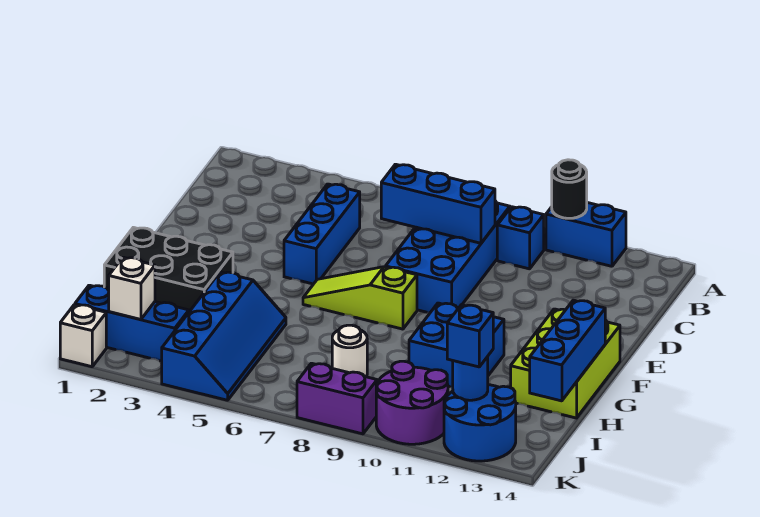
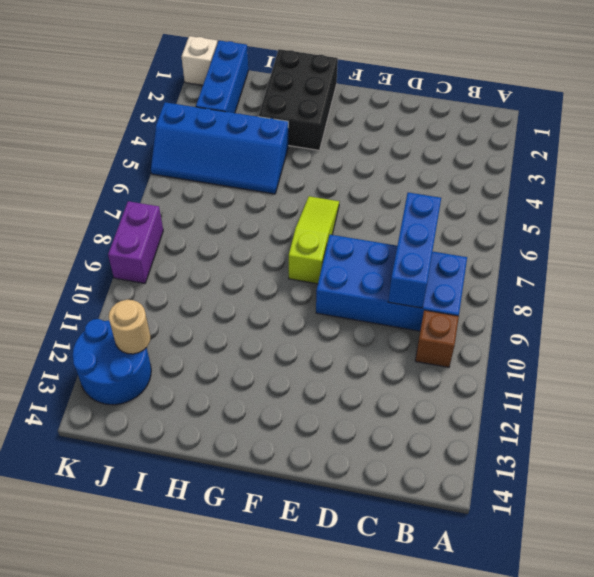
brown 1x1 brick [415,310,459,367] -> blue 1x1 brick [497,207,544,269]
tan 1x1 round brick [109,300,151,354] -> blue 1x1 round brick [453,357,488,400]
none -> blue 1x2 brick [546,203,626,266]
none -> blue 1x3 brick [284,184,360,284]
none -> lime 2x3 brick [511,309,620,418]

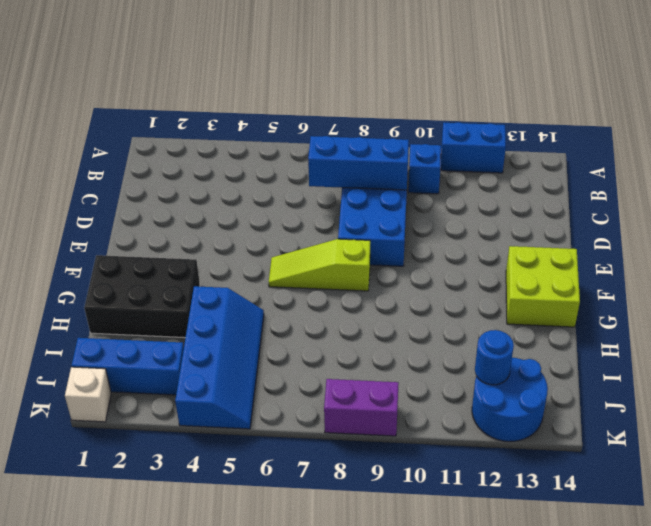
lime 2x2 brick [506,246,580,327] -> lime 2x3 brick [511,309,620,418]
none -> blue 1x3 brick [284,184,360,284]
none -> blue 2x2 brick [409,303,504,387]
none -> white 1x1 round brick [332,325,367,377]

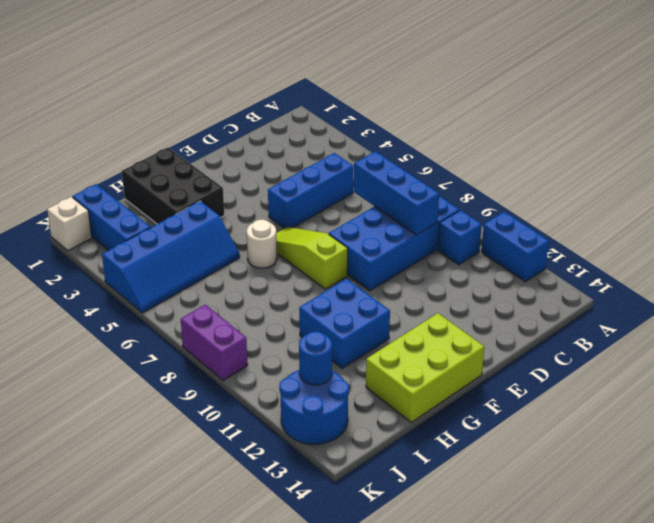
white 1x1 round brick [247,220,277,268] -> white 1x1 round brick moved to [332,325,367,377]
none -> purple 2x2 round brick [376,361,448,444]
none -> black 1x1 round brick [552,160,587,218]
none -> blue 1x3 brick [530,300,605,401]

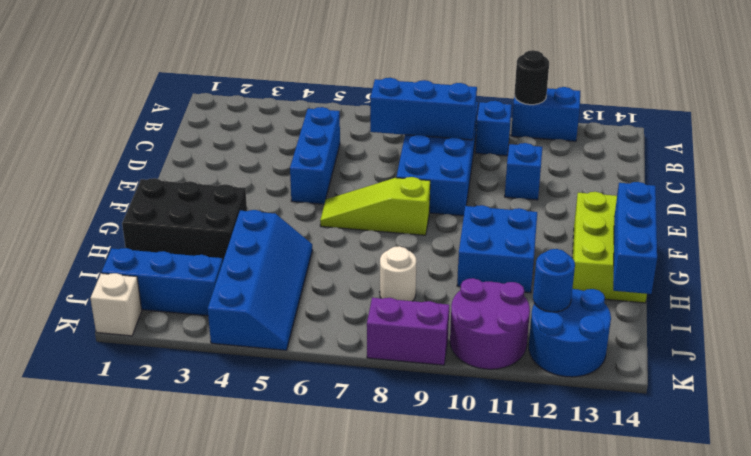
blue 1x1 brick [505,143,542,200] -> blue 1x1 brick moved to [447,305,493,367]
none -> white 1x1 brick [109,257,155,320]

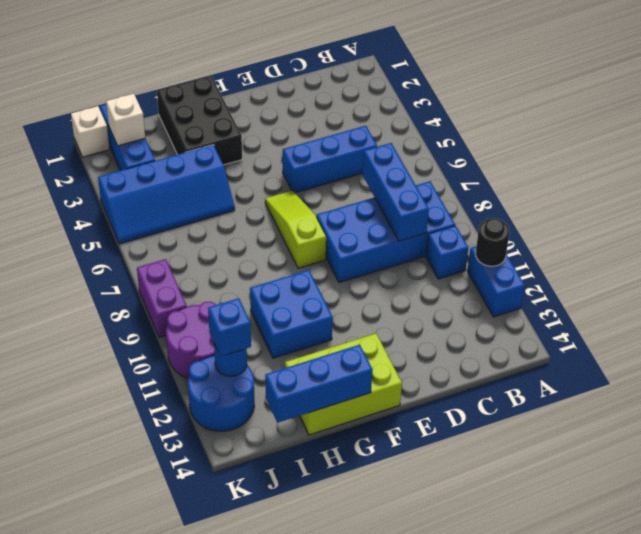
none -> white 1x1 round brick [332,325,367,377]

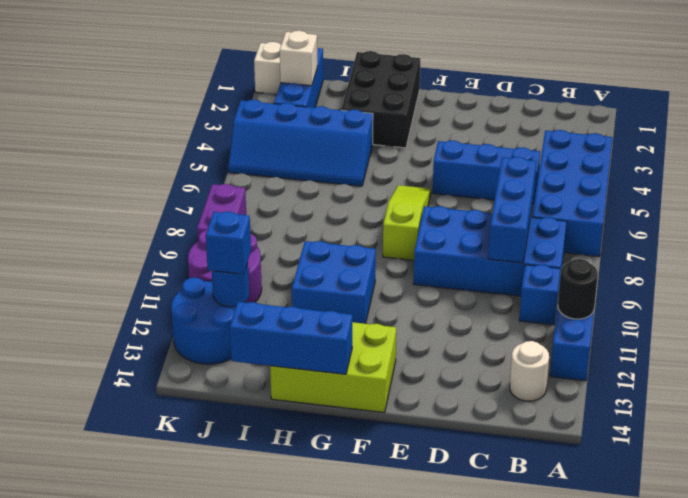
blue 2x4 brick [532,130,613,257] -> none
white 1x1 round brick [510,341,549,401] -> white 1x1 round brick moved to [332,325,367,377]

